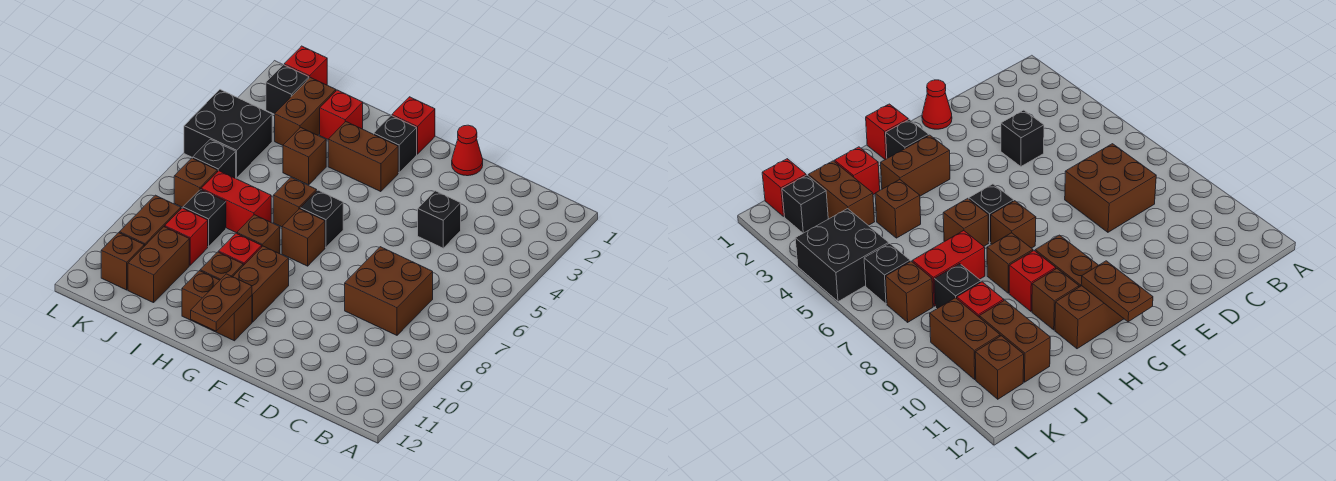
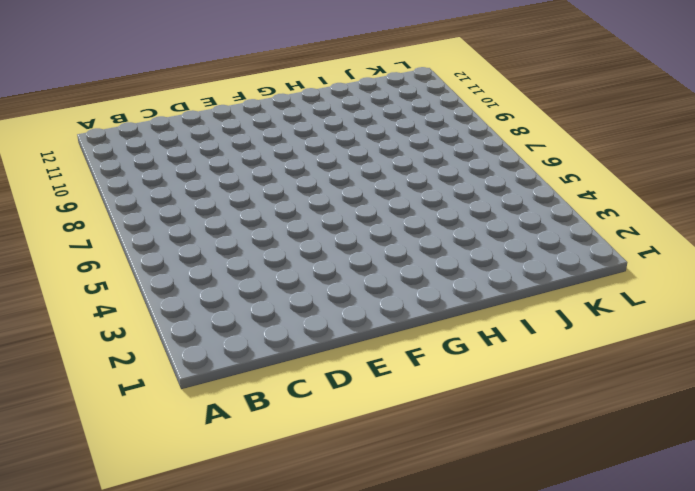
none -> brown 2x2 brick [345,247,433,335]
none -> black 1x1 brick [418,191,461,248]
none -> red 1x1 cone [452,125,483,176]

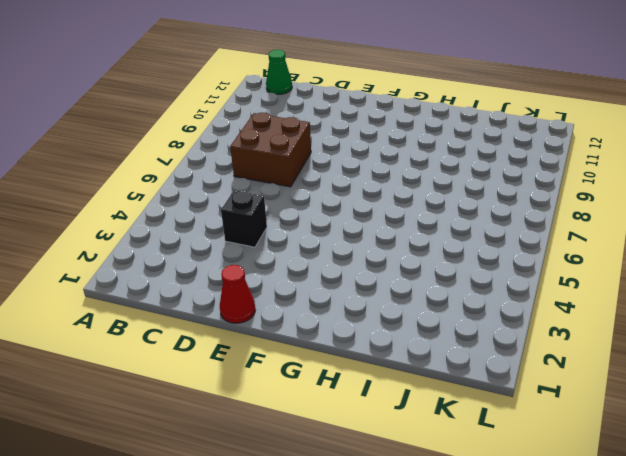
green 1x1 cone [266,50,292,94] -> none
none -> red 1x1 brick [392,97,435,154]
none -> black 1x1 brick [374,116,417,173]
none -> brown 1x2 brick [328,122,398,192]

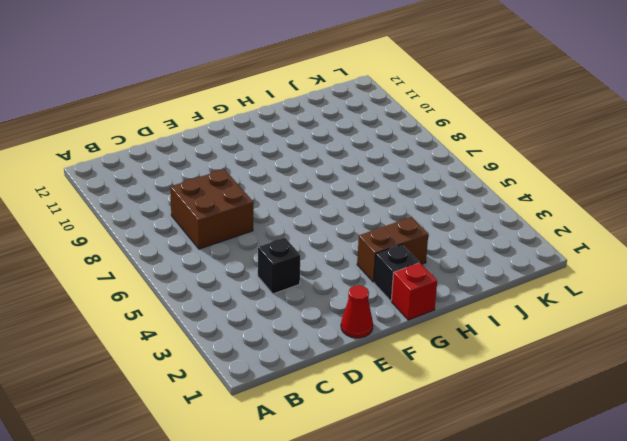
none -> black 1x1 brick [300,190,343,247]
none -> brown 1x1 brick [282,209,325,266]
none -> brown 1x2 brick [233,246,289,322]

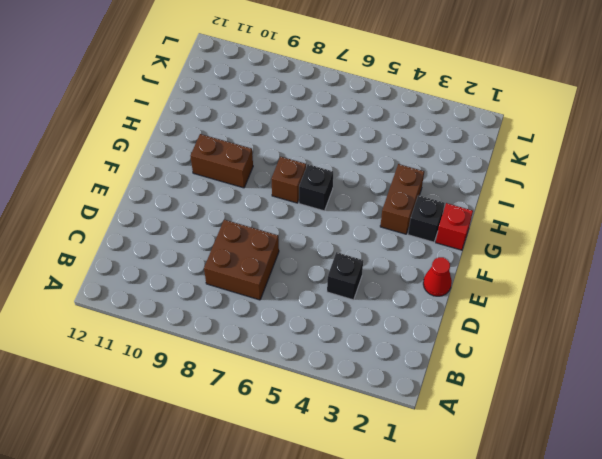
none -> brown 1x2 brick [182,271,252,341]
none -> brown 1x1 brick [273,178,317,227]
none -> brown 1x1 brick [237,215,280,254]

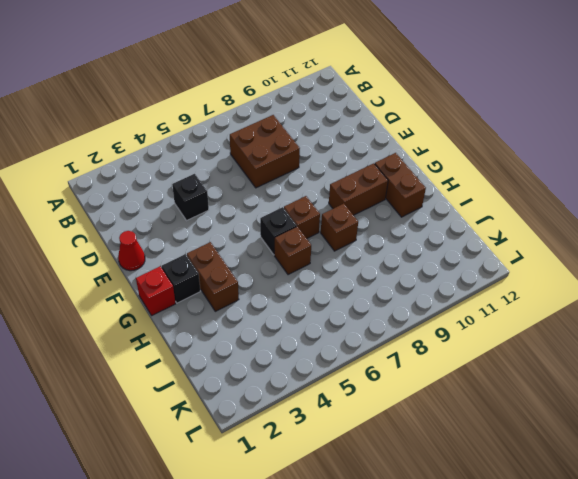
none -> red 1x1 brick [219,233,262,266]
none -> brown 1x1 brick [200,252,243,280]
none -> red 1x1 brick [320,90,363,139]

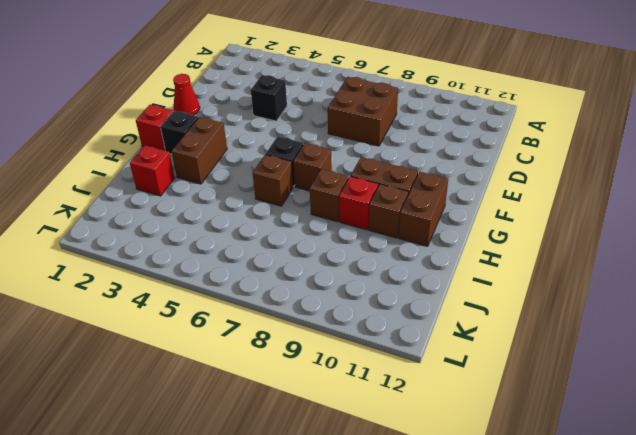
none -> brown 1x1 brick [283,127,326,185]
none -> red 1x2 brick [201,171,271,233]
none -> brown 1x2 brick [275,77,336,145]

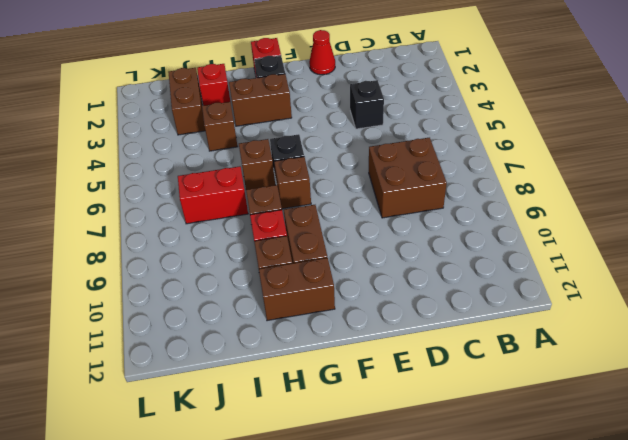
none -> black 1x1 brick [183,189,226,247]
none -> red 1x1 brick [165,208,208,265]
none -> brown 1x2 brick [128,227,189,303]

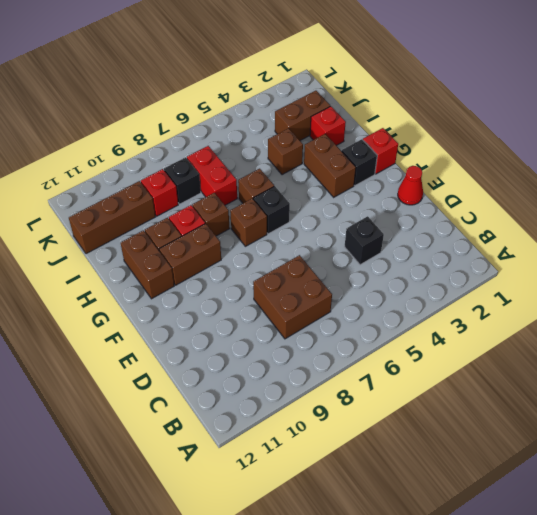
brown 1x3 brick [69,181,155,254] -> brown 1x2 brick [128,227,189,303]
none -> red 1x1 brick [284,46,327,85]
none -> black 1x1 brick [266,65,309,114]
none -> black 2x2 brick [184,90,272,178]

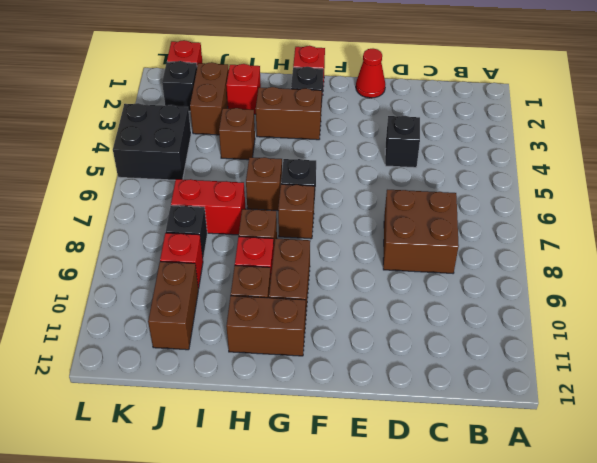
none -> black 1x1 brick [193,139,236,178]
none -> brown 1x1 brick [174,158,217,207]
none -> brown 1x2 brick [119,195,181,246]

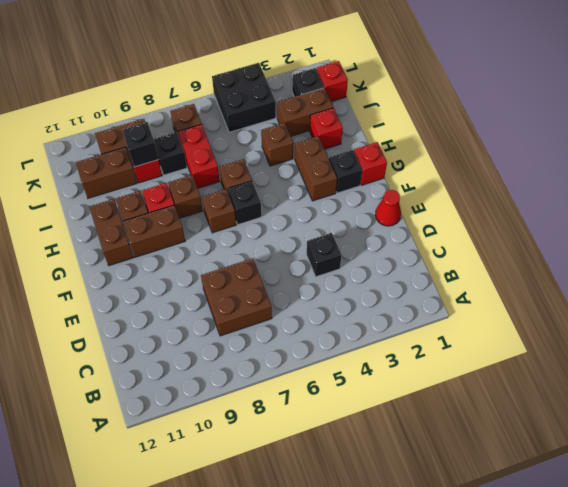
black 1x1 brick [122,122,158,167] -> black 1x1 brick moved to [193,139,236,178]
none -> brown 1x1 brick [101,233,144,290]
none -> brown 1x2 plate [191,274,252,331]

